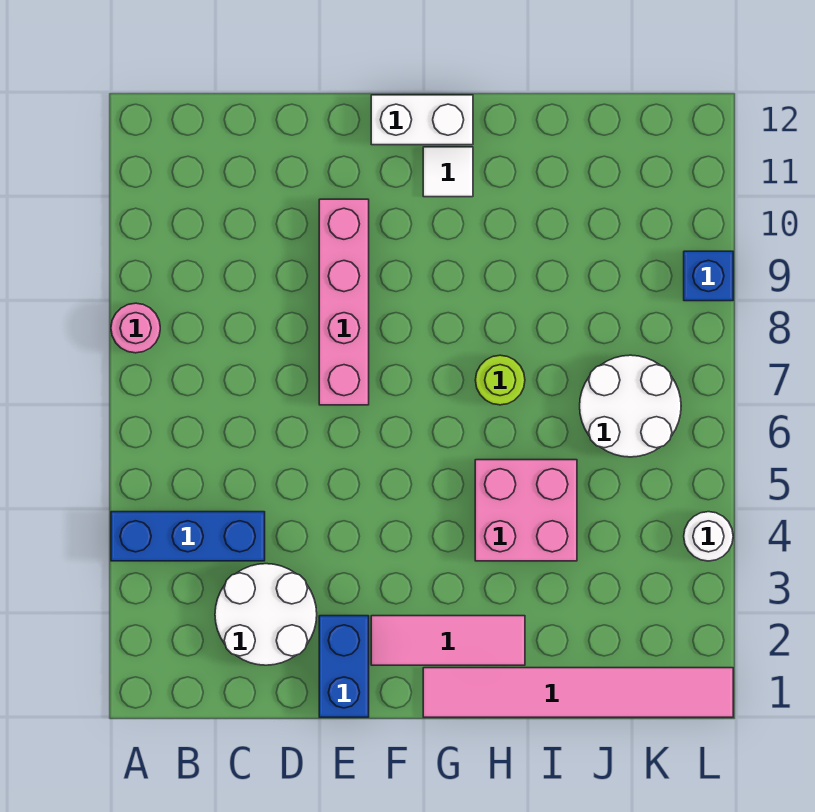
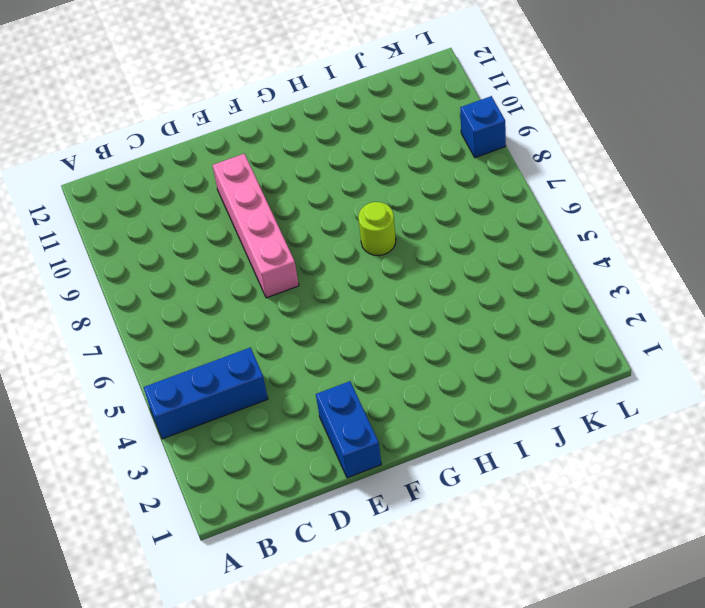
none -> pink 1x1 round brick [111,303,160,353]
none -> white 2x2 round brick [215,564,317,665]
none -> pink 1x3 tile [371,616,525,665]

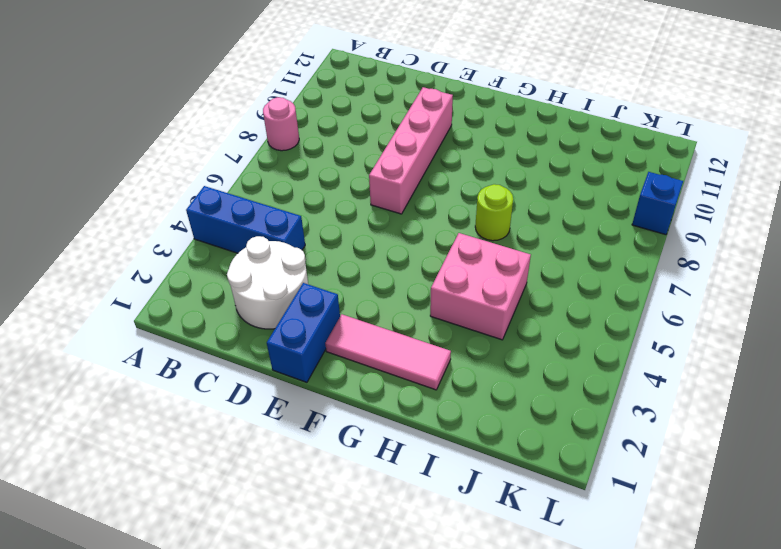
none -> white 1x2 brick [371,95,473,145]
none -> pink 1x6 tile [423,668,733,717]
none -> white 1x1 tile [423,147,473,197]

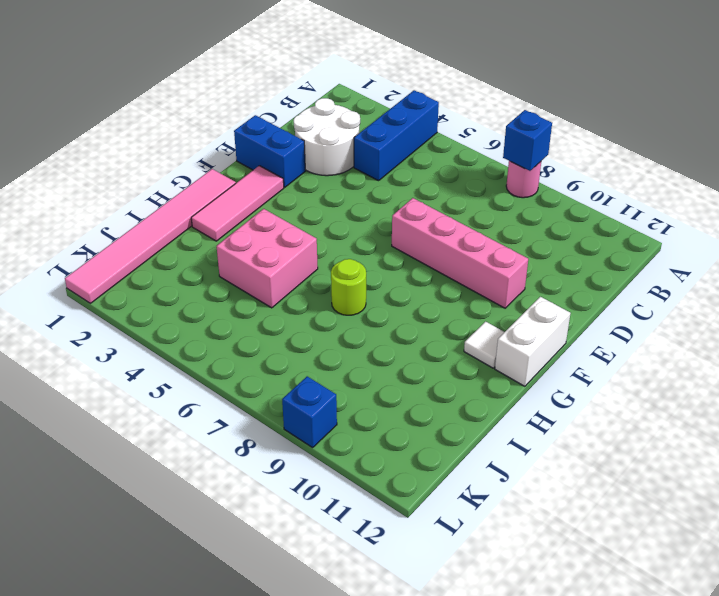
blue 1x1 brick [503,110,552,171] -> none
none -> white 2x2 round brick [580,355,681,457]
none -> white 1x1 round brick [684,512,733,561]

